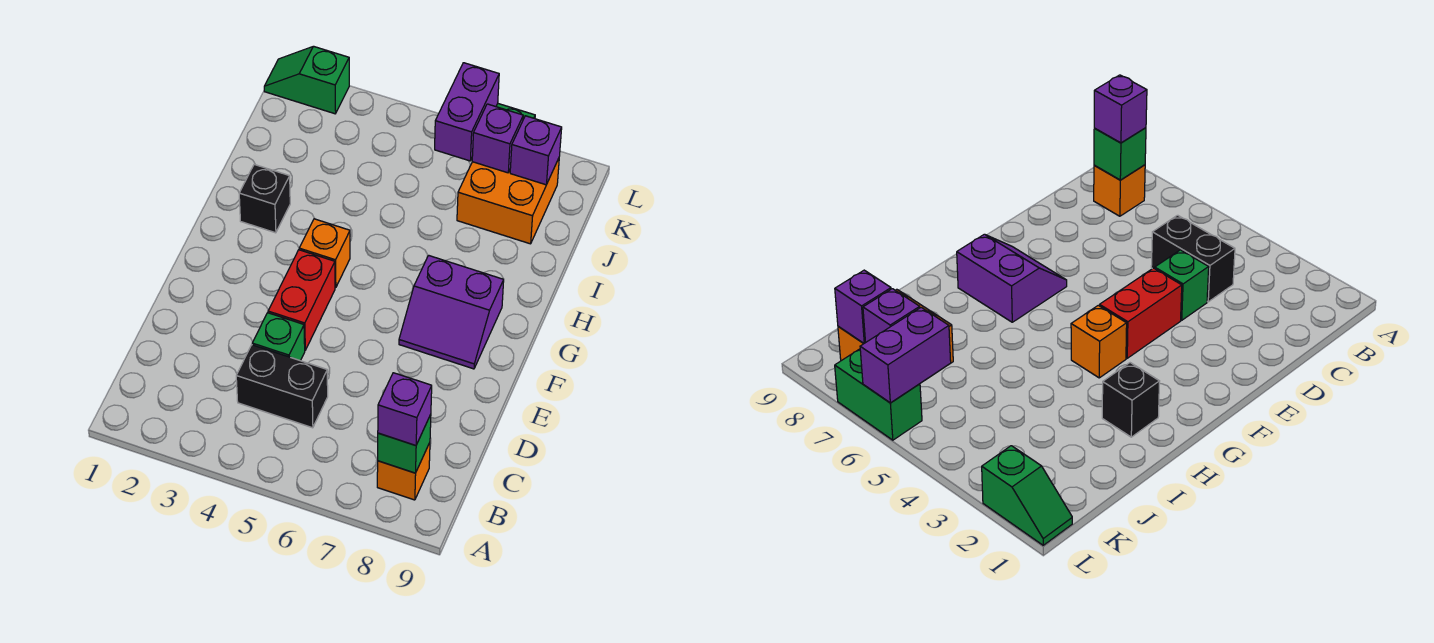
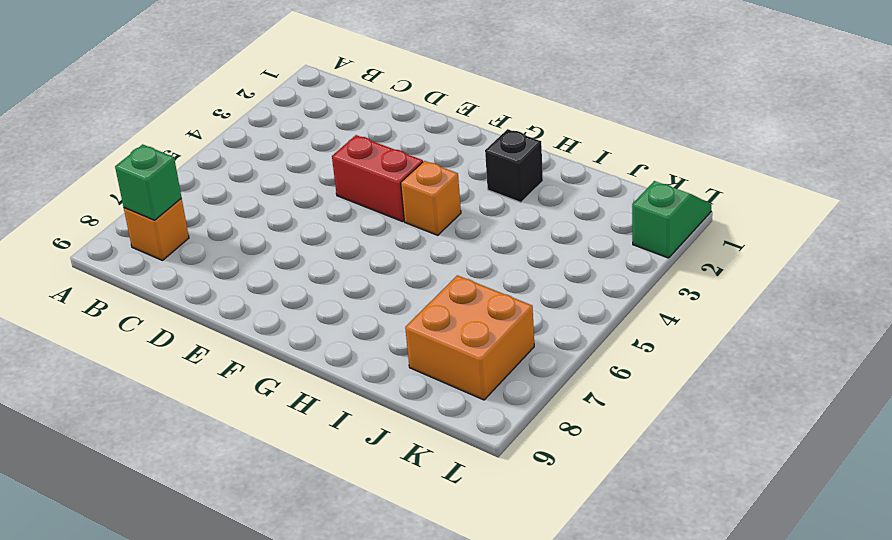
none -> black 1x2 brick [236,345,328,428]
none -> green 1x1 brick [252,313,305,361]
none -> purple 2x2 slope [399,255,504,369]

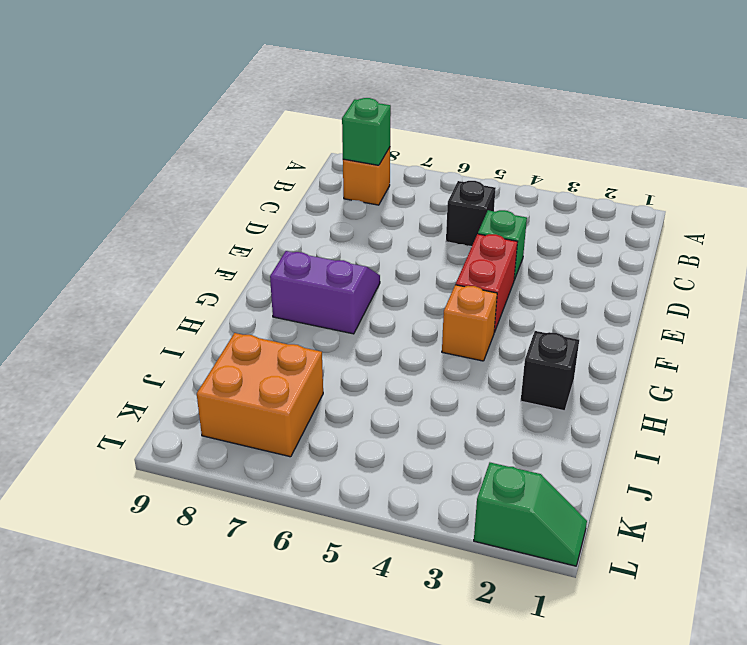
black 1x1 brick [446,181,496,247] -> black 1x2 brick [236,345,328,428]
none -> green 1x2 brick [835,349,922,440]
none -> purple 1x2 brick [435,63,499,161]
none -> purple 1x1 brick [472,104,523,173]

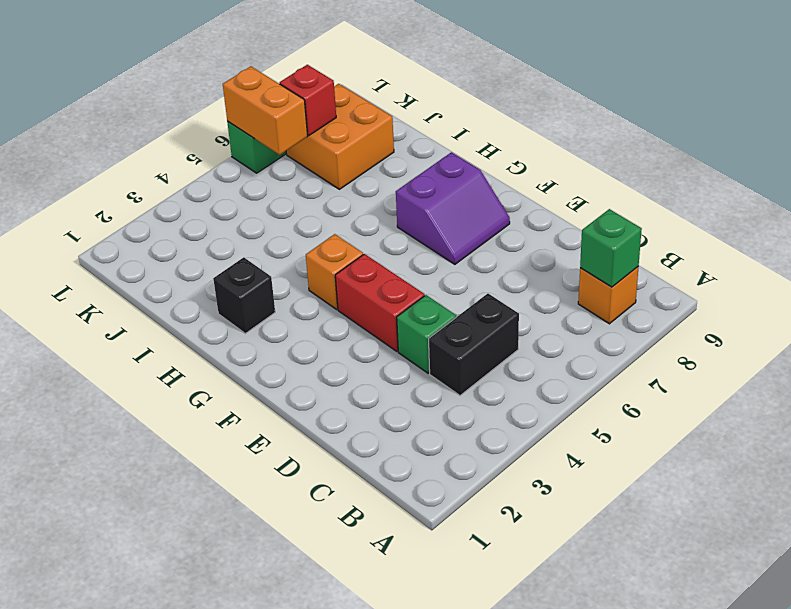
orange 1x2 brick [223,66,308,155] -> purple 1x2 brick [435,63,499,161]
red 1x1 brick [280,65,336,135] -> purple 1x1 brick [472,104,523,173]
none -> green 1x2 slope [264,46,349,114]
none -> purple 1x1 brick [510,116,562,185]
none -> purple 1x1 brick [378,373,432,446]

